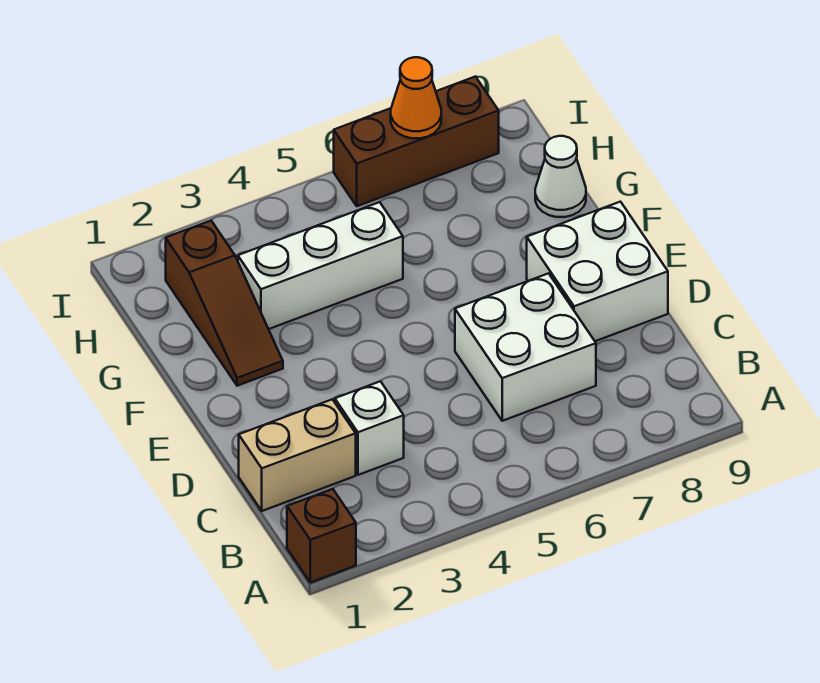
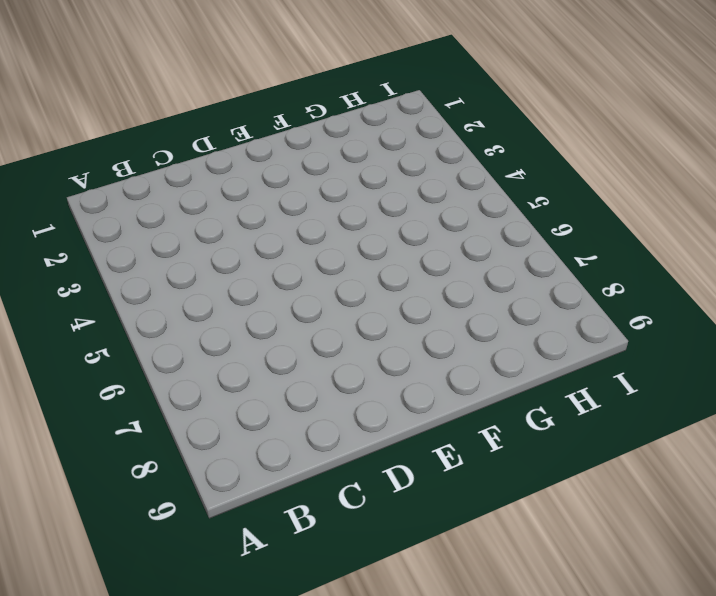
none -> brown 1x1 brick [287,489,356,583]
none -> tan 1x2 brick [239,399,356,511]

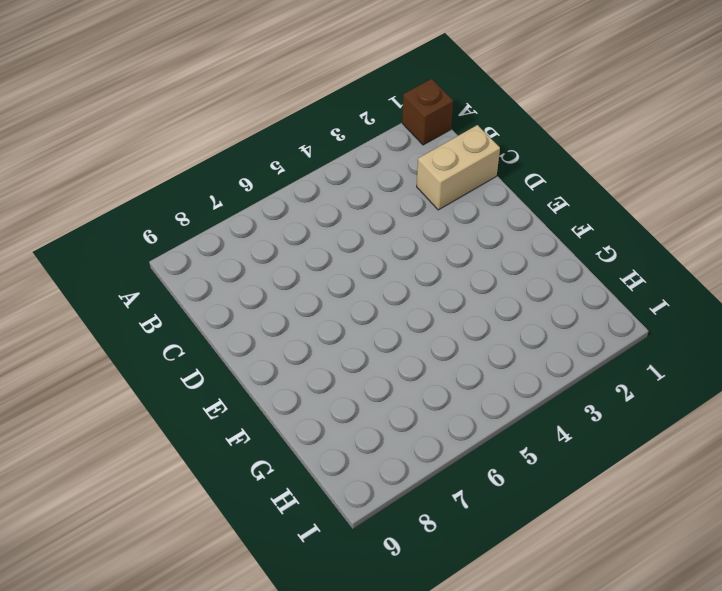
none -> white 1x1 brick [335,381,404,475]
none -> white 2x2 brick [455,273,596,421]

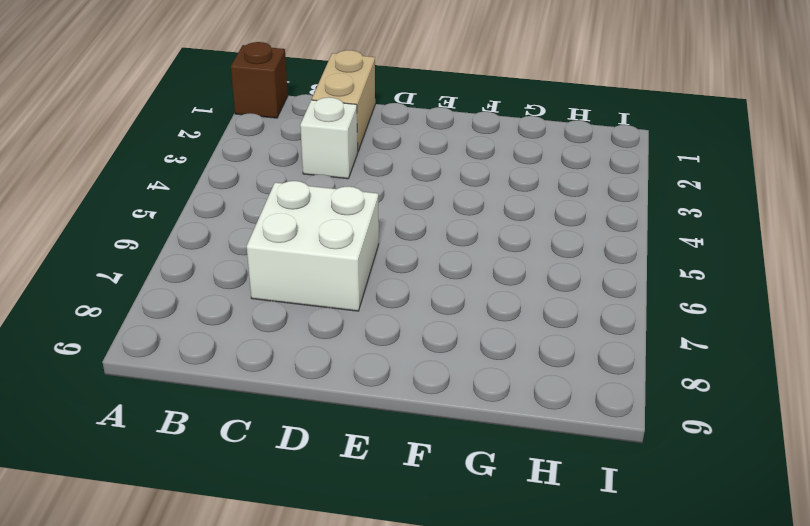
none -> white 2x2 brick [527,202,668,341]
none -> brown 1x3 slope [166,221,283,386]

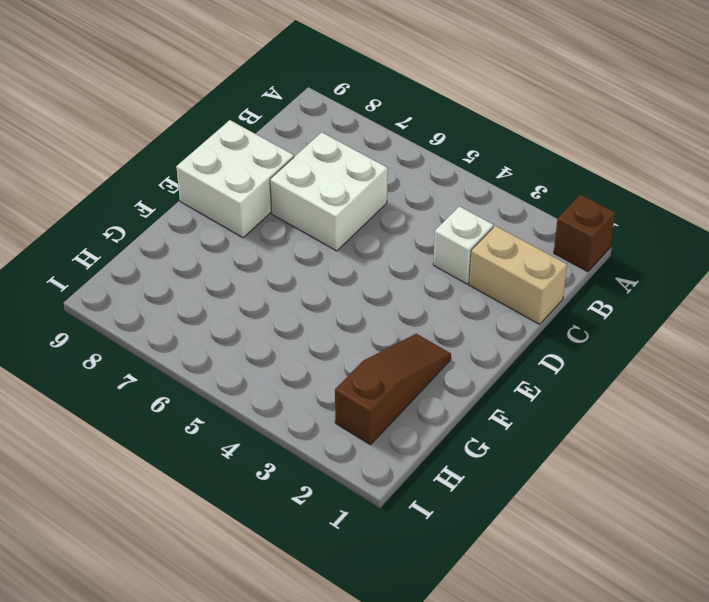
none -> white 1x3 brick [238,202,403,329]
none -> white 1x1 cone [535,136,586,217]

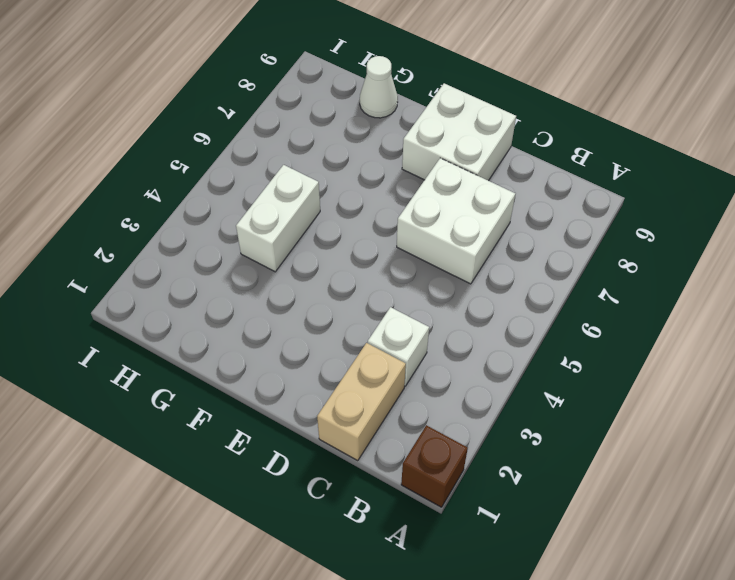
white 1x2 brick [236,165,320,272] -> white 1x3 brick [238,202,403,329]
none -> brown 1x3 slope [166,221,283,386]
none -> brown 1x3 brick [334,77,499,206]

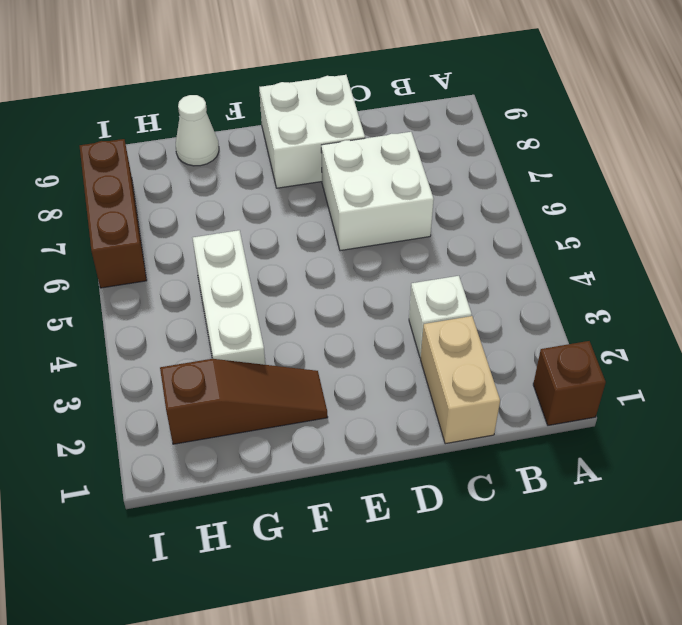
none -> orange 1x1 cone [391,57,441,138]

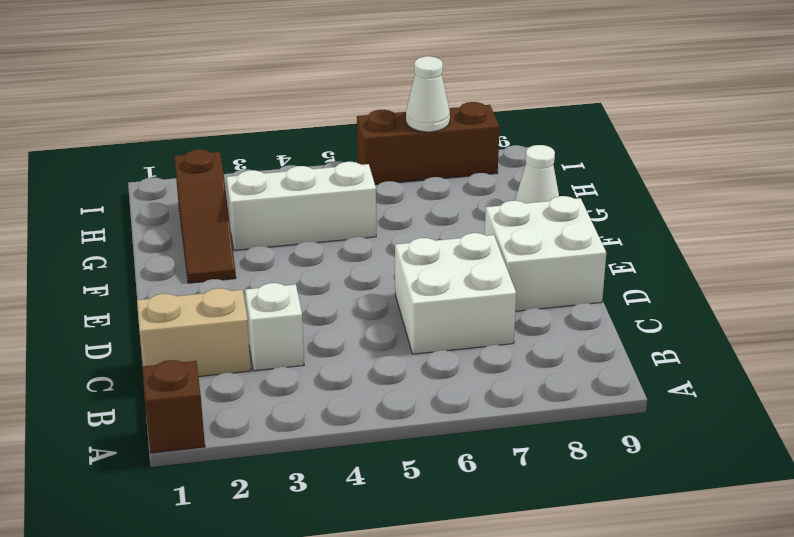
white 1x1 cone [406,56,450,132] -> orange 1x1 cone [391,57,441,138]

